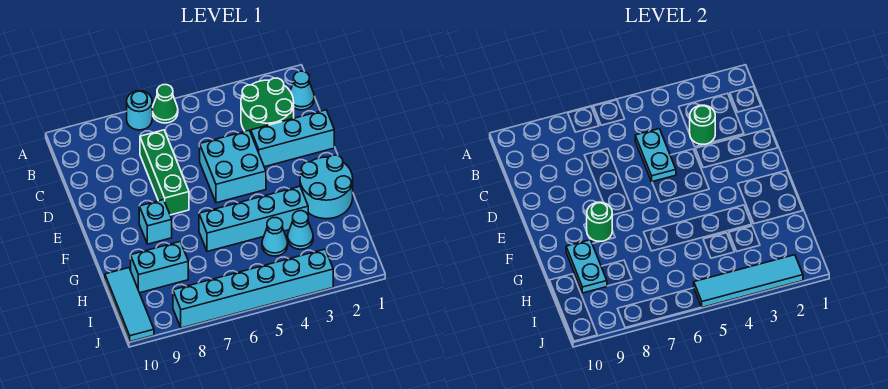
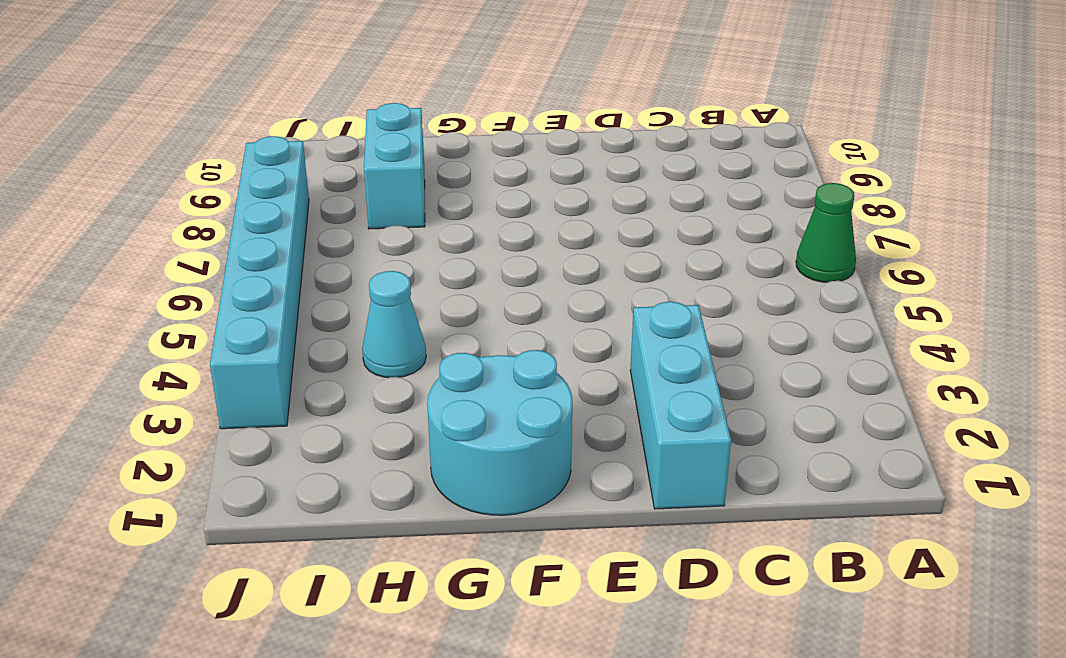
none -> cyan 1x1 round brick [127,91,152,130]
none -> cyan 1x1 cone [290,71,314,110]
none -> green 2x2 round brick [241,78,294,132]

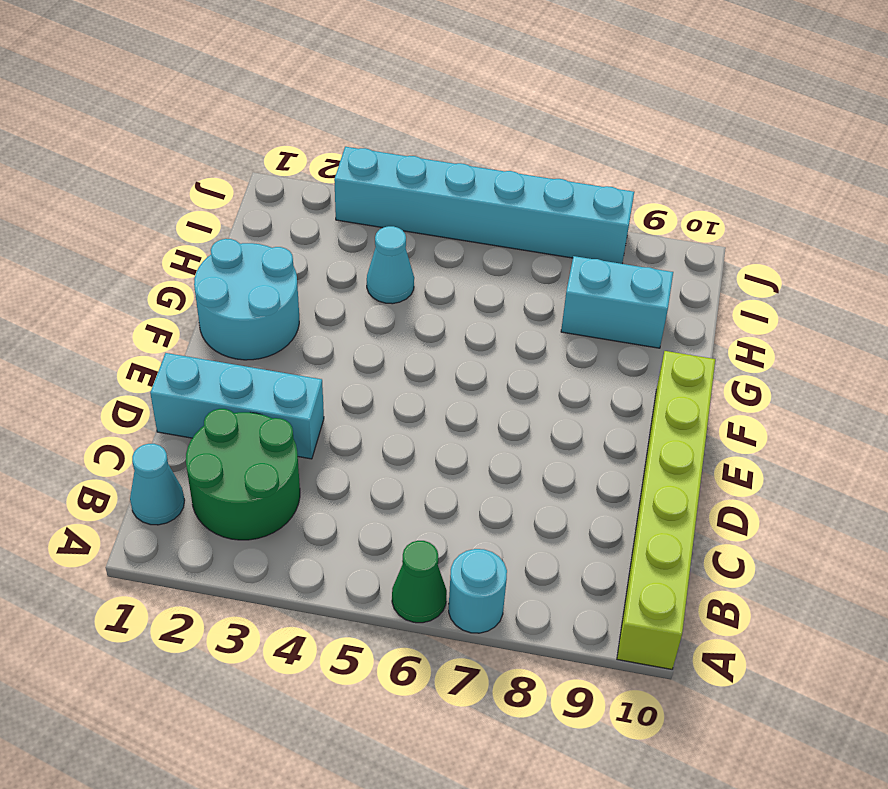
lime 1x6 brick [617,351,715,669] -> none
none -> green 1x3 brick [140,130,189,215]
none -> cyan 2x2 brick [200,131,266,203]
none -> cyan 1x1 brick [139,200,172,244]

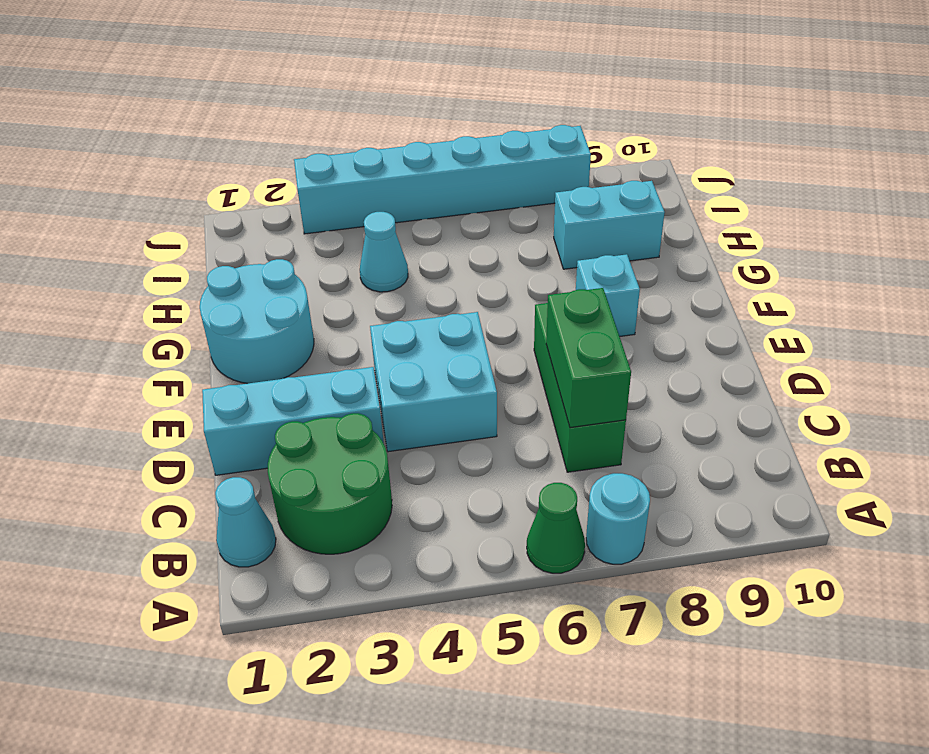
green 1x2 brick [546,288,631,428] -> none
none -> cyan 1x4 brick [199,186,308,252]
none -> cyan 1x1 cone [288,211,313,249]
none -> cyan 1x3 tile [105,268,154,342]

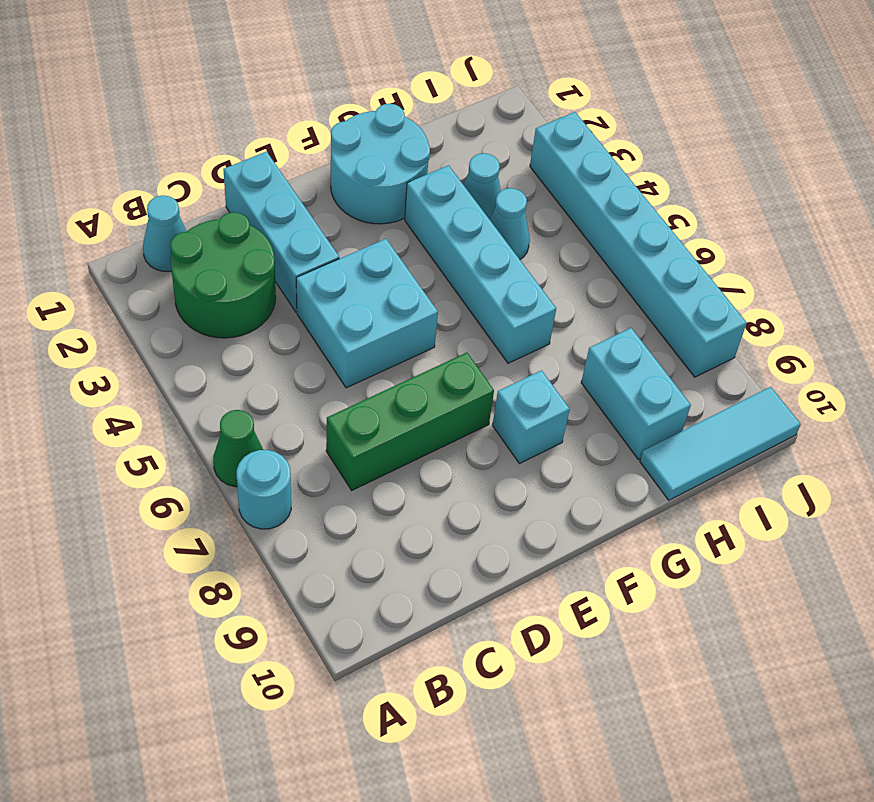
none -> green 1x1 round brick [689,105,715,144]
none -> cyan 1x2 plate [635,129,676,182]
none -> green 1x1 round brick [587,202,612,241]

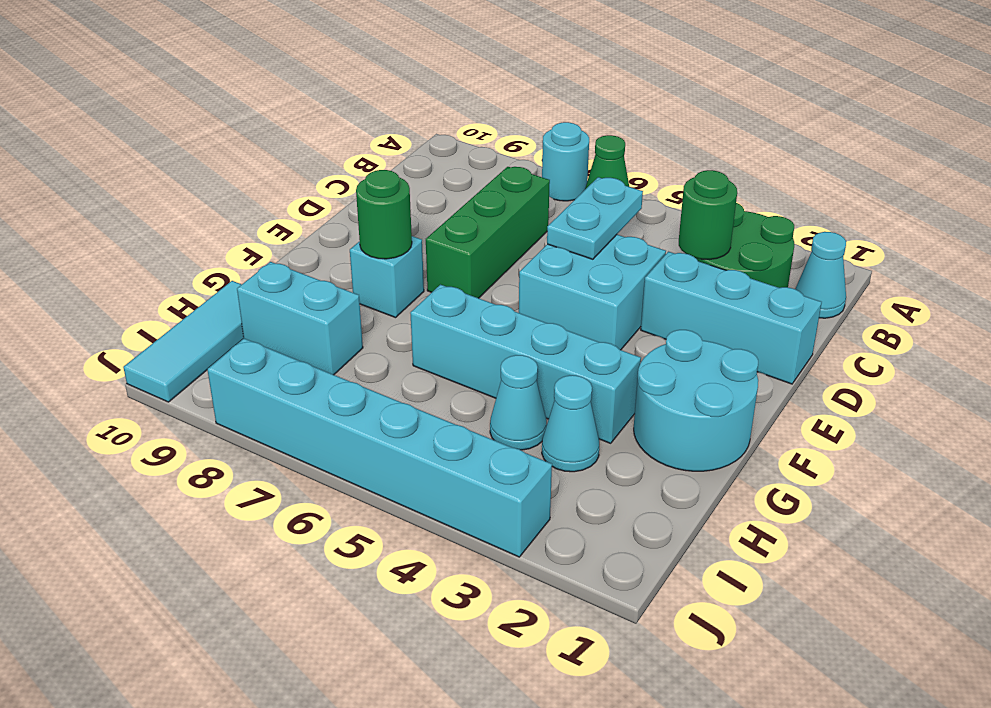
none -> cyan 1x2 plate [566,240,607,293]
none -> cyan 1x4 tile [694,255,803,307]

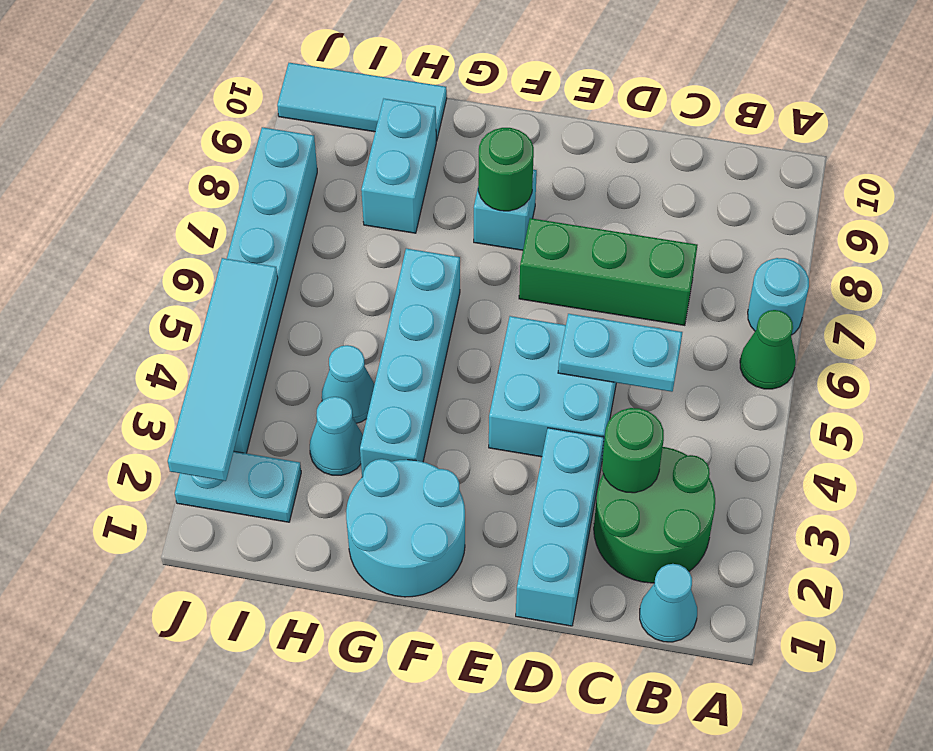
cyan 1x2 plate [175,451,301,522] -> cyan 1x2 plate moved to [566,240,607,293]

